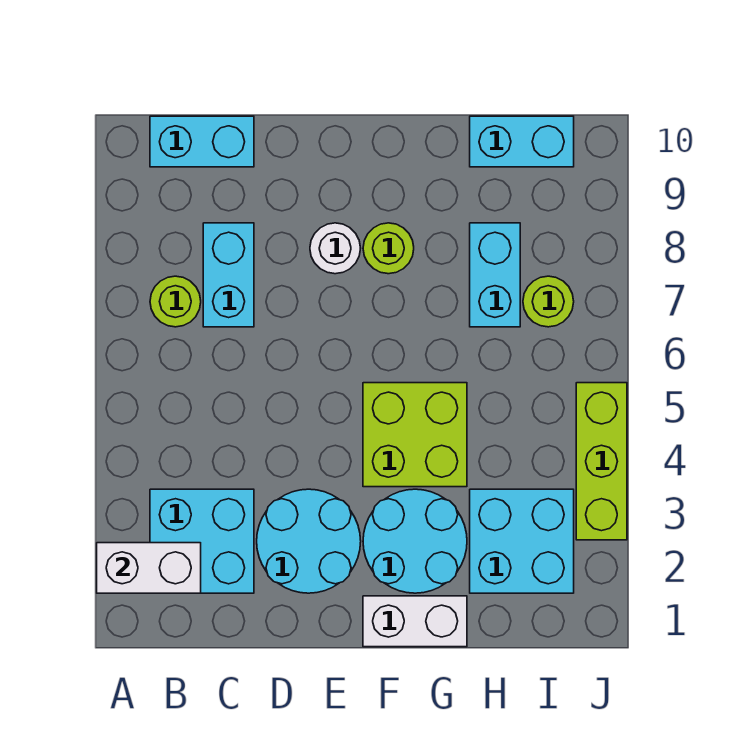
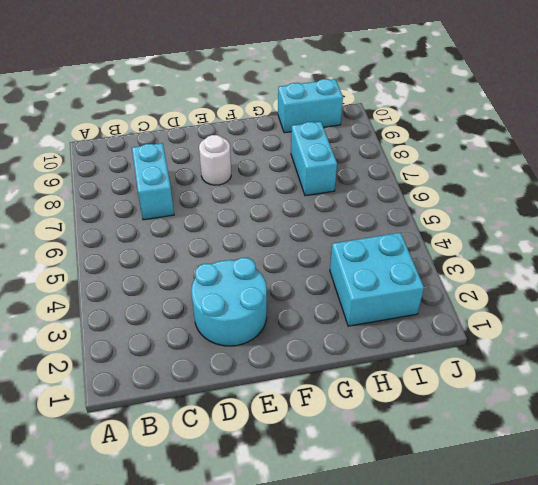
none -> cyan 2x2 brick [150,489,254,593]
none -> lime 1x1 round brick [150,276,201,327]
none -> cyan 1x2 brick [150,116,254,167]

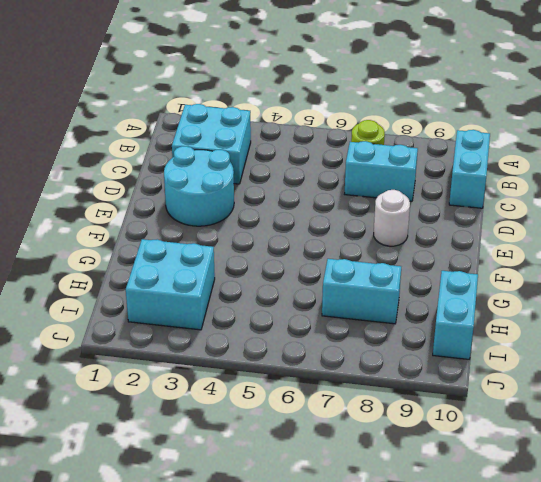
none -> white 1x2 brick [363,596,467,647]
none -> cyan 2x2 round brick [363,489,467,593]
none -> lime 2x2 brick [363,383,467,487]

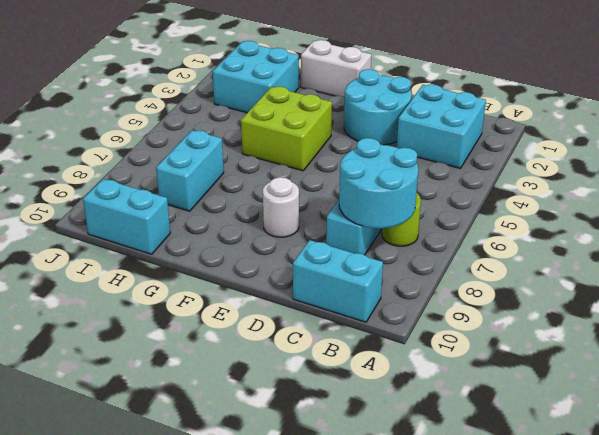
cyan 2x2 round brick [339,138,418,228] -> cyan 2x2 round brick moved to [363,489,467,593]
none -> lime 1x1 round brick [363,223,414,274]
none -> lime 1x1 round brick [523,276,574,327]
none -> lime 1x3 brick [576,383,627,540]

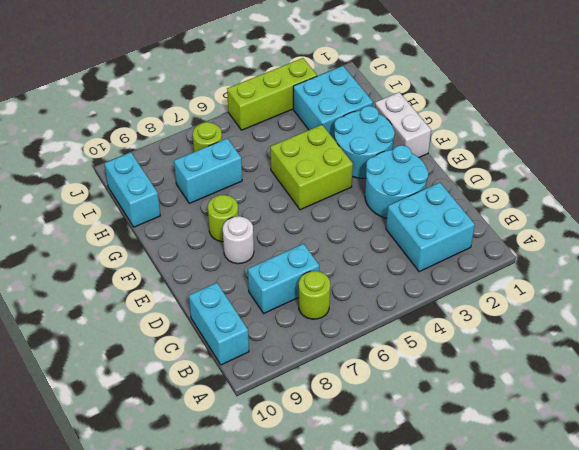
none -> white 1x2 brick [97,543,201,593]

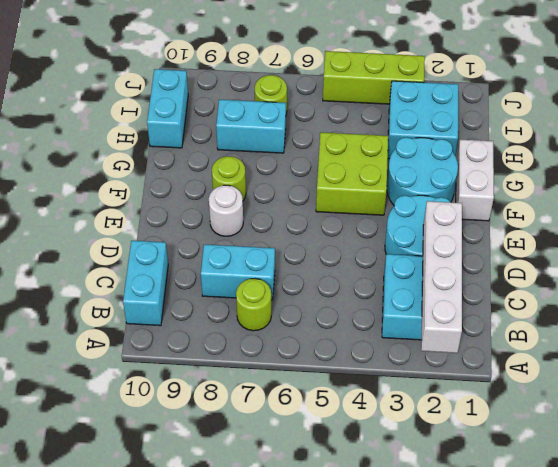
white 1x4 brick [421,201,462,353] -> white 1x2 brick [97,543,201,593]

